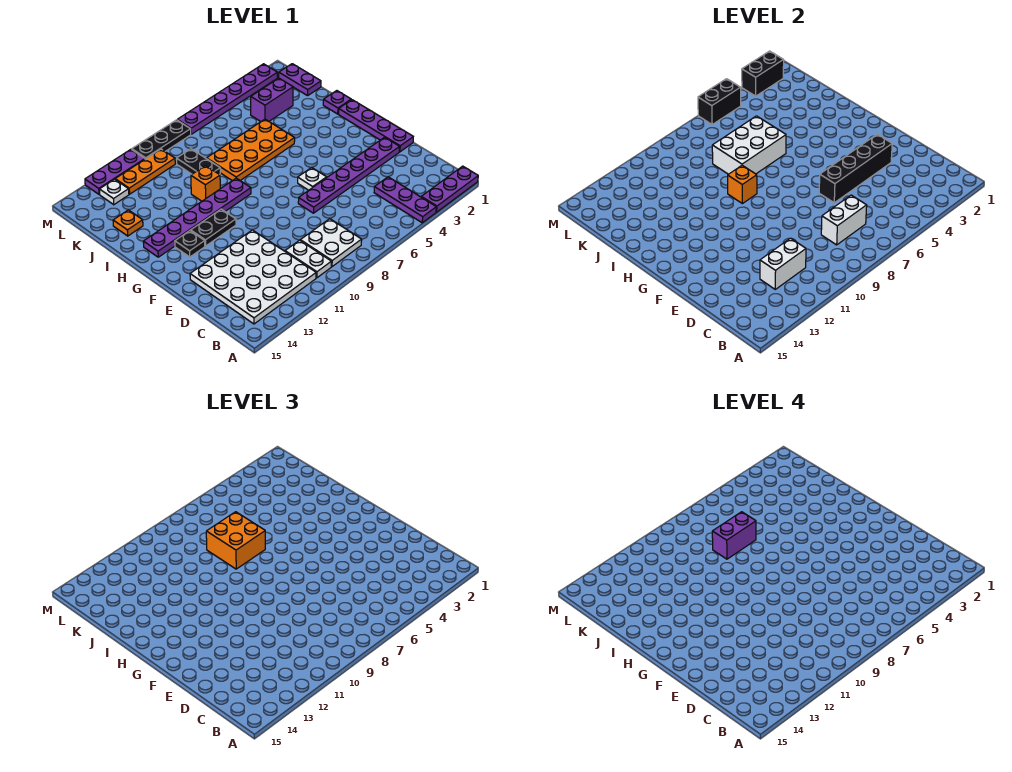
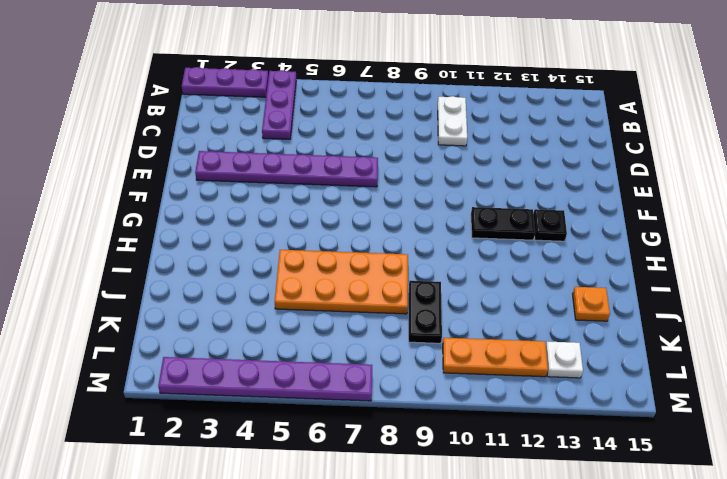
none -> white 2x2 plate [300,219,362,267]
none -> white 4x4 plate [190,230,316,324]
none -> purple 1x4 plate [339,100,413,152]
none -> white 1x1 plate [298,167,327,190]

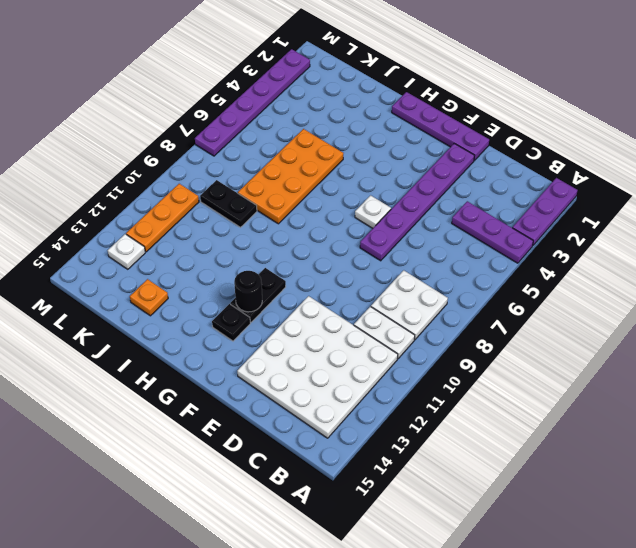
black 1x1 round brick [234,271,262,312] -> none
none -> purple 1x6 plate [143,178,251,257]
none -> purple 1x1 plate [323,91,351,114]
none -> orange 1x1 brick [191,166,220,201]
none -> purple 1x2 plate [279,64,321,96]

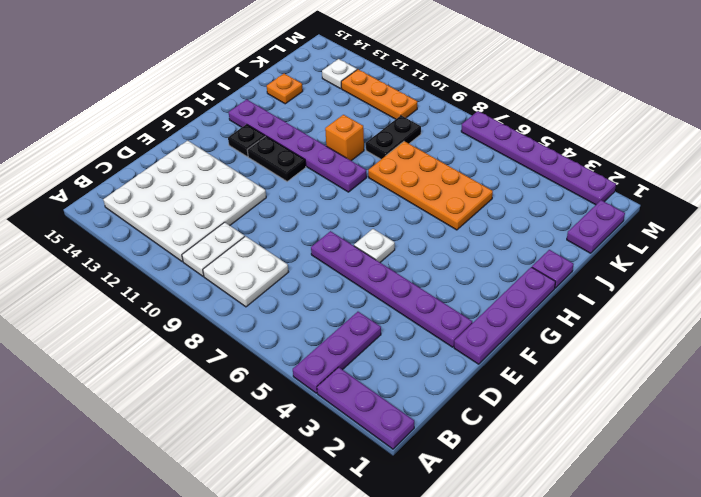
none -> purple 1x2 brick [251,78,293,121]
none -> black 1x3 plate [132,120,191,159]
none -> purple 1x3 plate [85,149,145,194]
none -> white 1x2 brick [821,195,867,245]

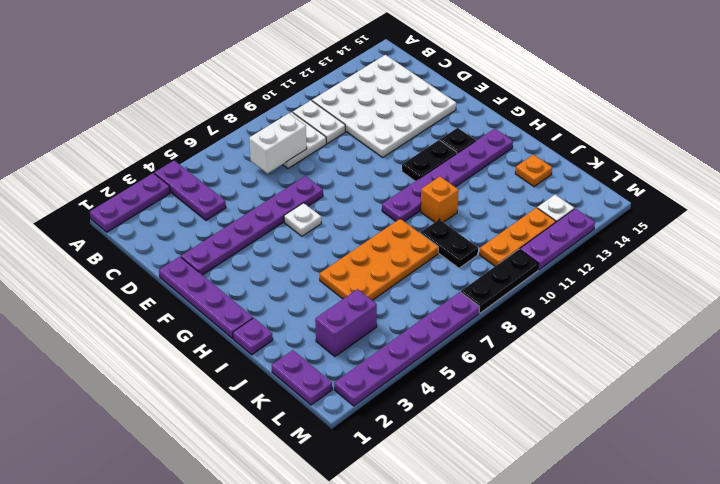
none -> white 1x2 brick [760,238,806,289]
none -> black 1x4 brick [819,134,892,203]
none -> orange 1x1 brick [728,165,757,204]
none -> white 2x3 brick [712,116,786,174]

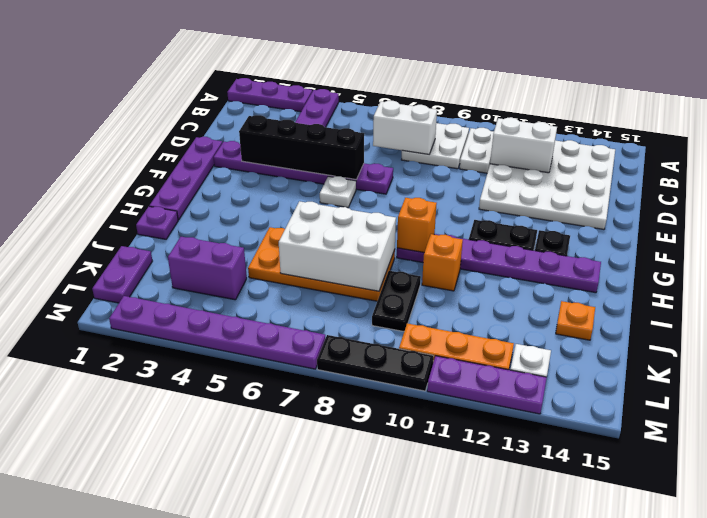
none -> black 1x2 brick [742,51,784,96]
none -> black 1x2 brick [698,79,741,124]
none -> orange 2x2 brick [206,512,265,569]
none -> purple 1x2 brick [712,512,756,559]

